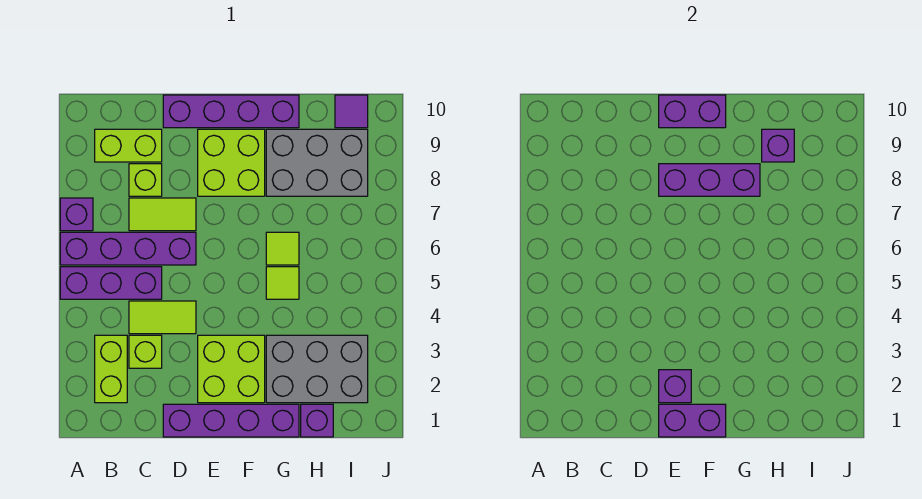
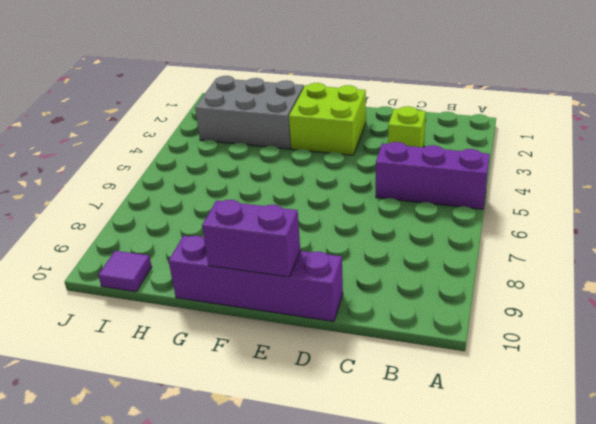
none -> purple 1x4 brick [60,232,196,265]
none -> purple 1x1 brick [60,198,93,231]
none -> lime 1x2 brick [95,335,127,403]

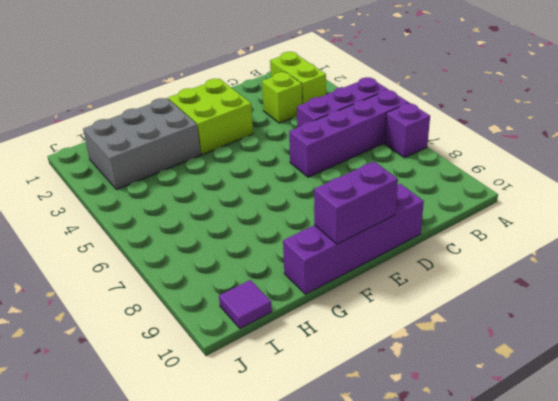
none -> lime 1x2 brick [95,129,162,162]
none -> lime 1x2 tile [129,301,196,334]
none -> lime 1x2 tile [129,198,196,231]

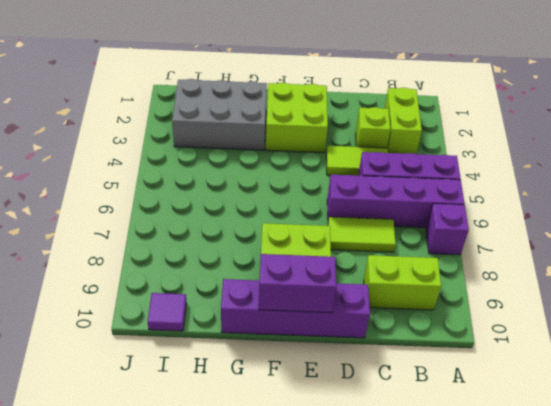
none -> lime 1x1 brick [129,164,162,196]
none -> purple 1x4 brick [163,404,299,437]
none -> lime 1x1 tile [266,267,299,299]

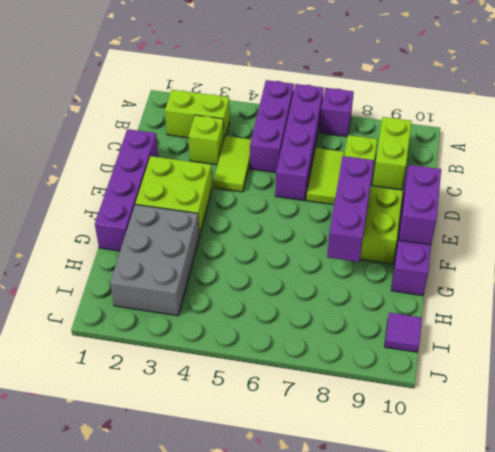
none -> lime 1x1 tile [266,267,299,299]
none -> lime 1x1 tile [266,232,299,265]
none -> grey 2x3 brick [266,129,368,196]

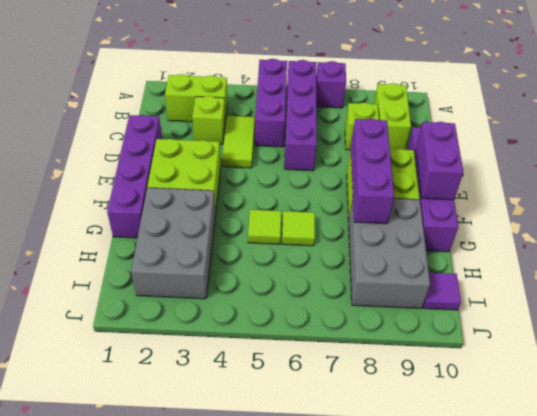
none -> lime 1x2 tile [129,198,196,231]
none -> purple 1x1 brick [301,404,333,437]
none -> purple 1x2 brick [659,404,726,437]

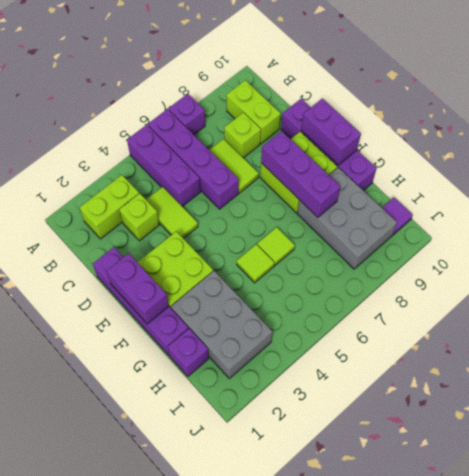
none -> purple 1x1 brick [659,370,691,403]
none -> purple 1x1 brick [762,129,794,162]

